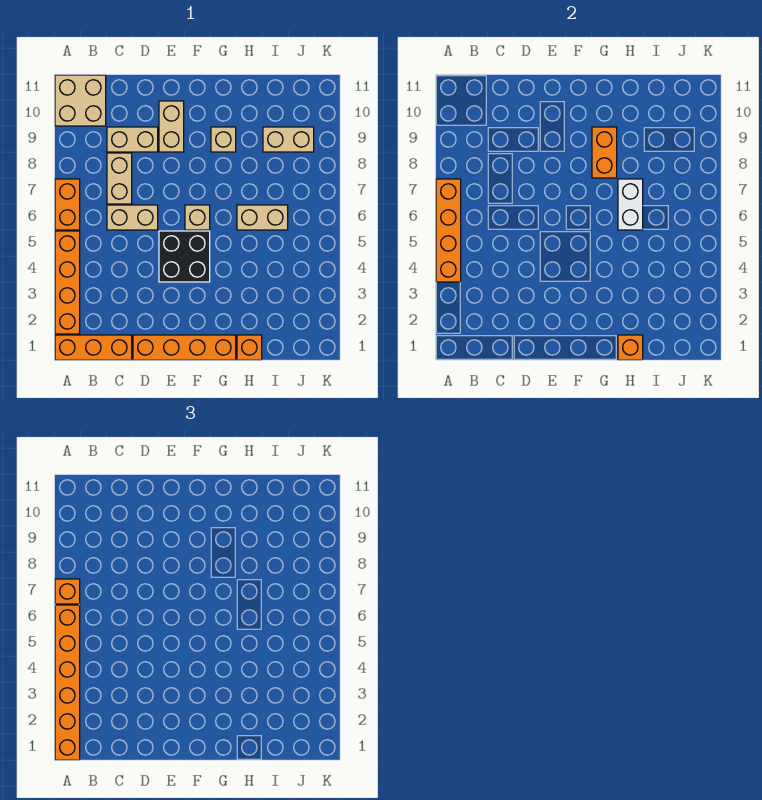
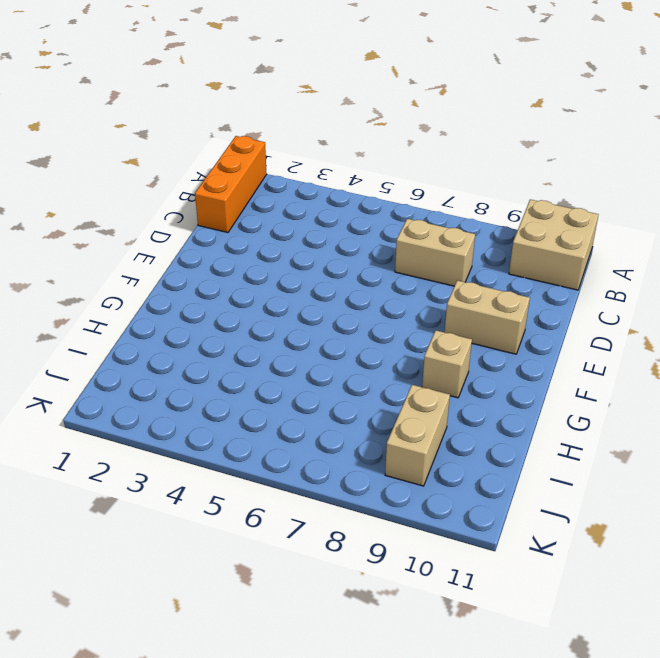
none -> orange 1x4 brick [55,231,80,334]
none -> orange 1x2 brick [55,179,80,230]
none -> tan 1x2 brick [107,205,158,230]

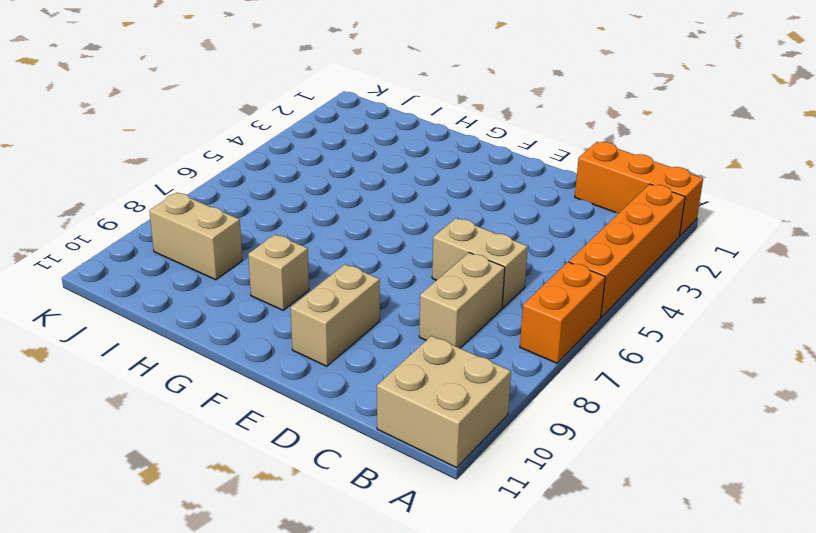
none -> tan 1x2 brick [107,127,158,152]
none -> orange 1x4 brick [133,335,236,360]
none -> black 2x2 brick [159,231,210,282]

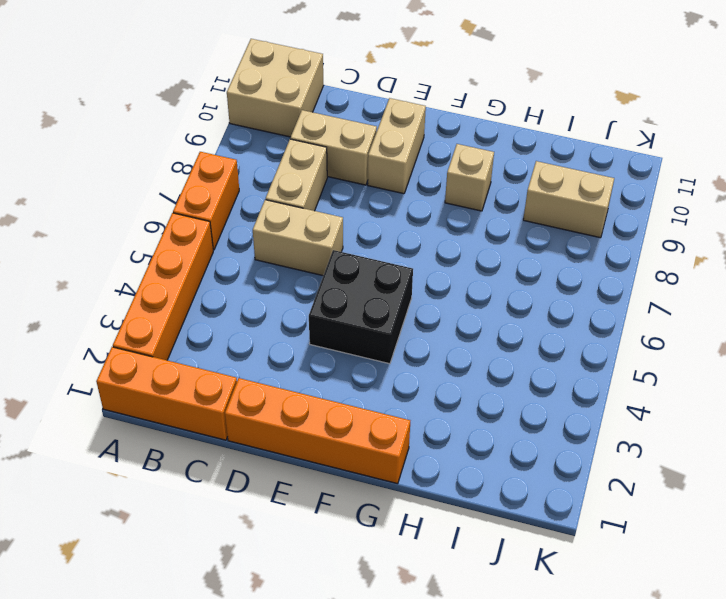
none -> tan 1x1 brick [185,205,210,230]
none -> orange 1x1 brick [237,335,262,360]
none -> tan 1x2 brick [237,205,288,230]

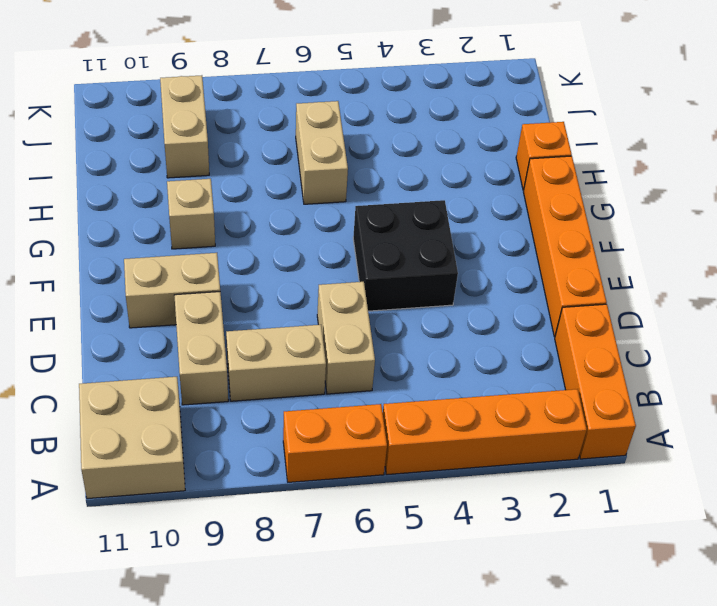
none -> tan 1x1 brick [185,205,210,230]
none -> orange 1x4 brick [436,179,461,282]
none -> orange 1x2 brick [592,127,617,178]

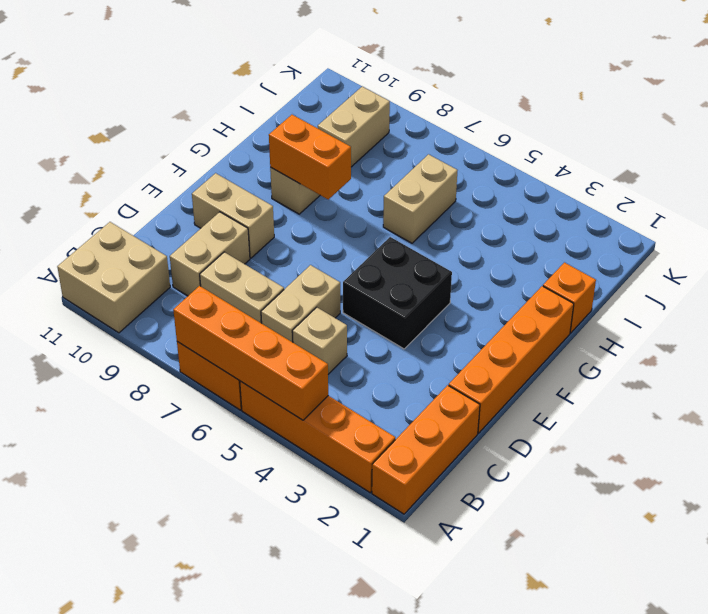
tan 1x1 brick [292,307,347,374] -> tan 1x1 brick moved to [185,205,210,230]
none -> orange 1x1 brick [618,335,643,360]
none -> white 1x2 brick [618,179,643,230]
none -> orange 1x6 brick [55,605,80,760]

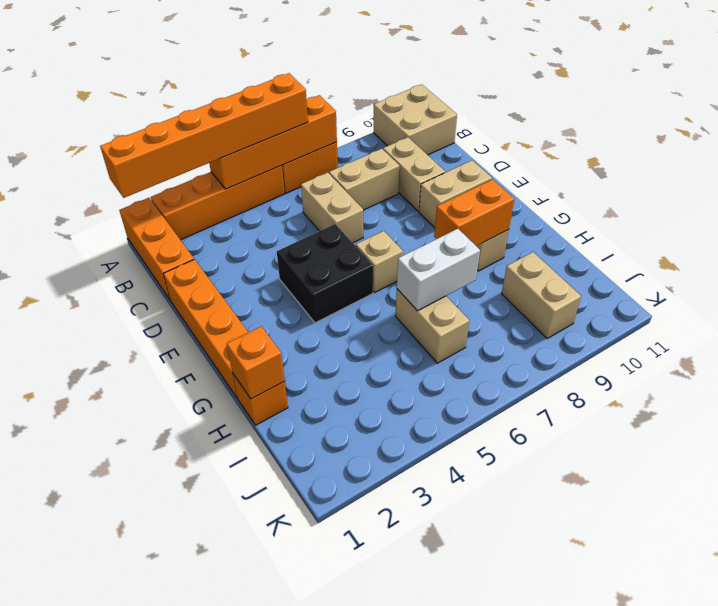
none -> orange 1x1 brick [55,579,80,604]

